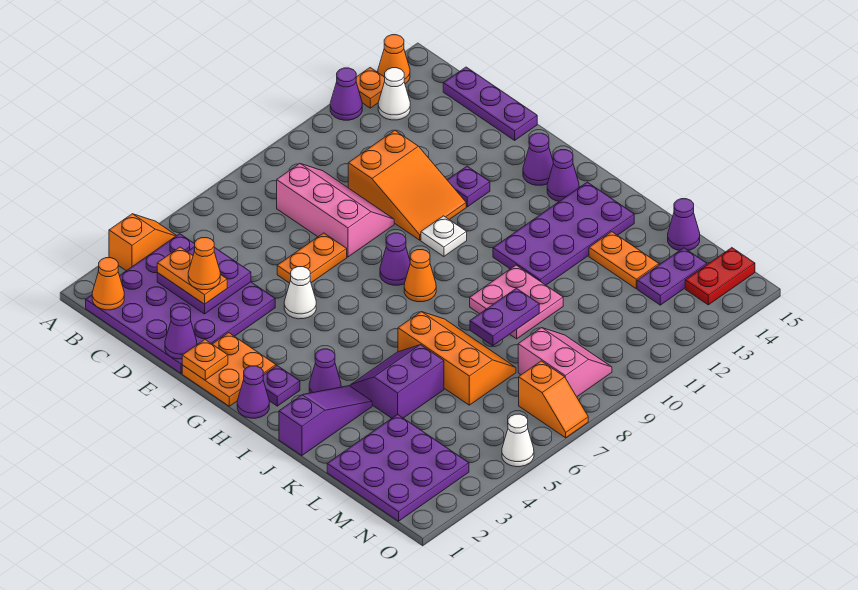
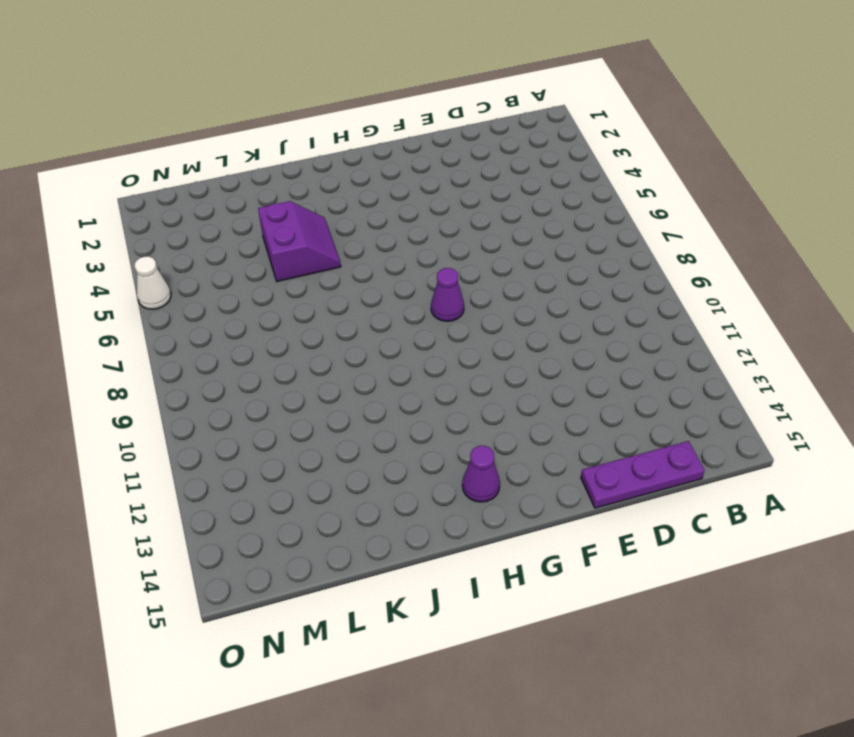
none -> orange 1x2 slope [109,214,176,271]
none -> purple 1x1 cone [330,68,362,120]
none -> orange 1x1 plate [356,68,385,108]
none -> orange 1x1 cone [378,35,410,84]

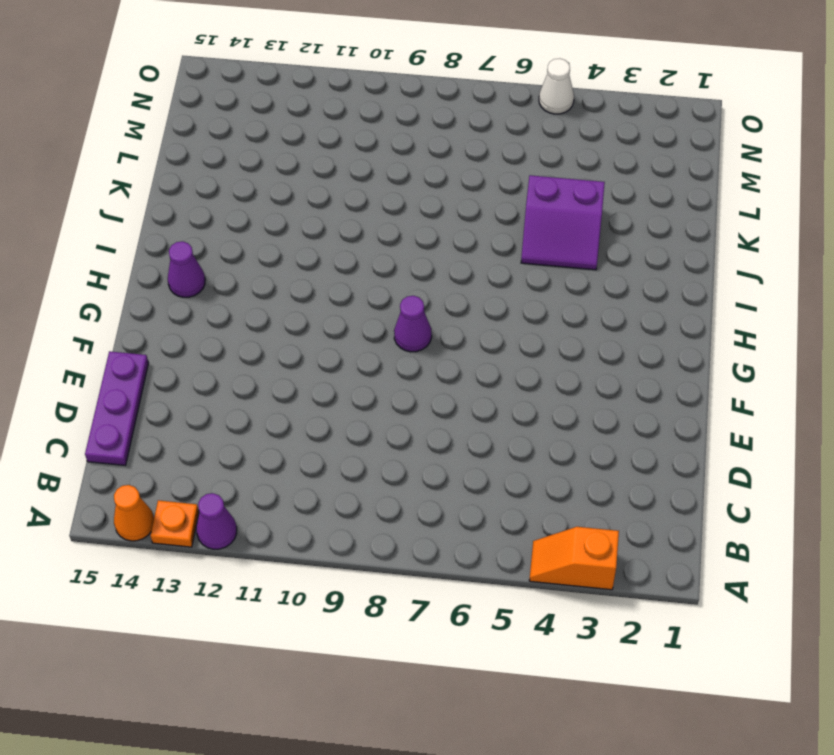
none -> purple 4x4 plate [86,234,275,373]
none -> white 1x1 cone [378,68,410,120]
none -> pink 2x3 slope [277,164,394,257]
none -> orange 2x3 slope [348,130,466,240]

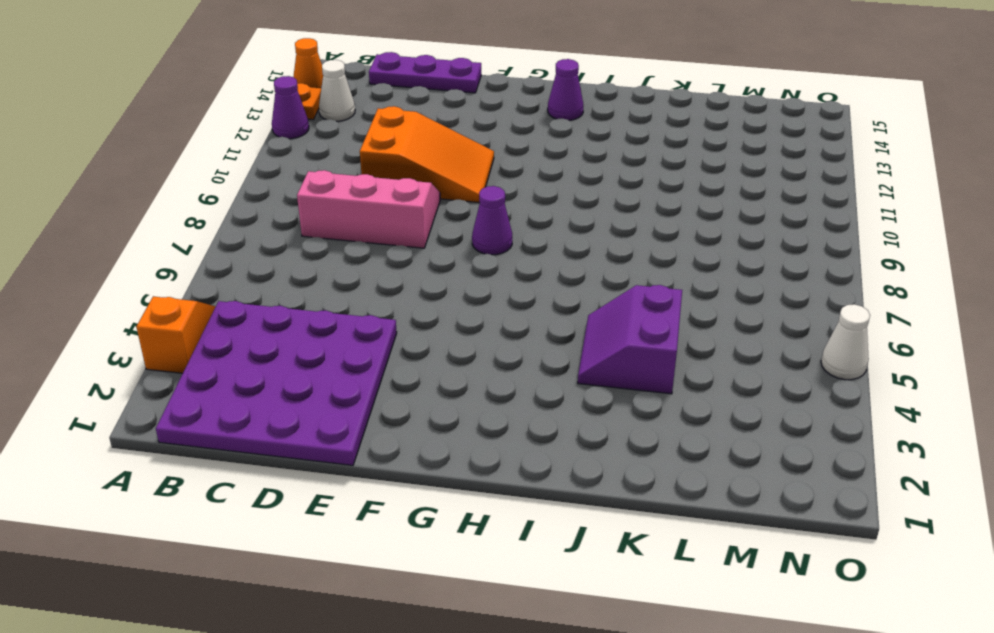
none -> orange 1x2 plate [277,233,347,283]
none -> orange 2x2 plate [182,333,276,406]
none -> white 1x1 cone [284,267,316,319]
none -> purple 1x1 plate [448,166,490,207]

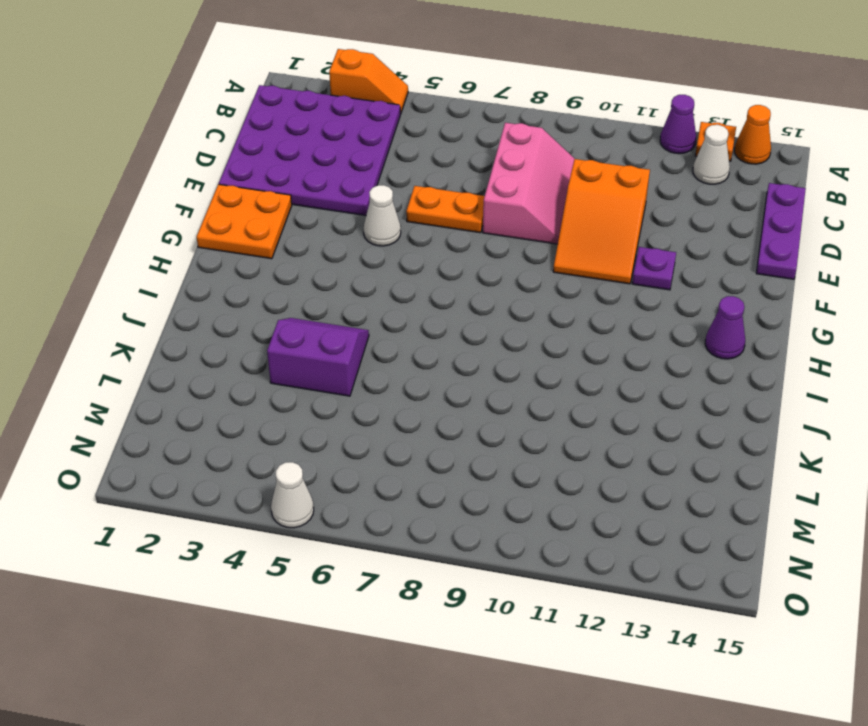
none -> purple 1x1 cone [380,233,410,285]
none -> white 1x1 plate [421,216,467,257]
none -> purple 1x1 cone [523,133,553,185]
none -> purple 1x1 cone [237,366,269,418]

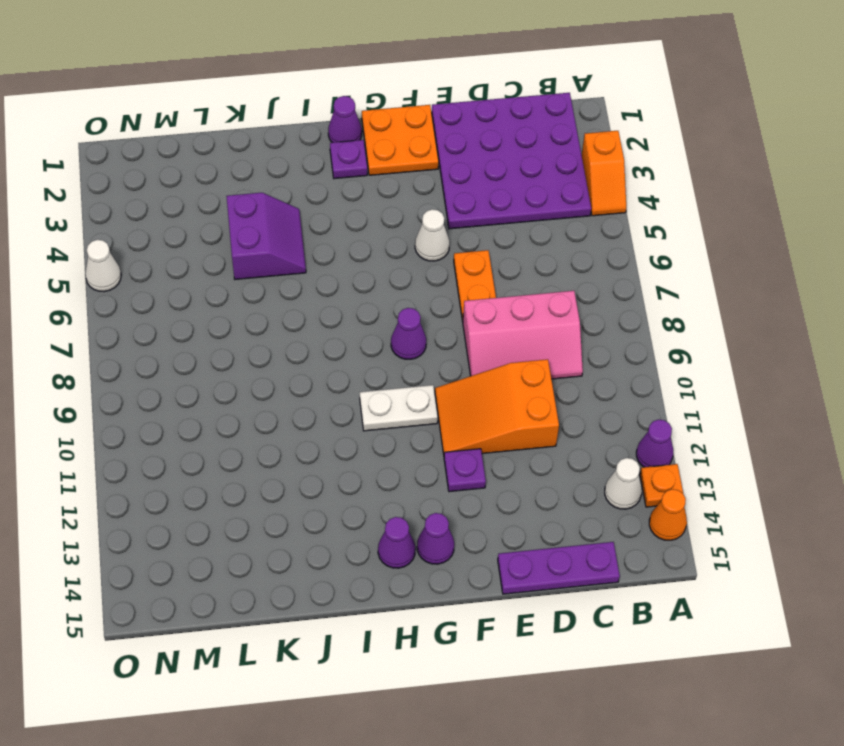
white 1x2 plate [360,385,438,431] -> white 1x1 plate [421,216,467,257]
none -> orange 1x1 cone [404,250,436,302]
none -> purple 1x1 cone [309,349,341,393]
none -> purple 2x4 plate [493,182,634,285]
none -> purple 1x3 slope [279,386,372,456]

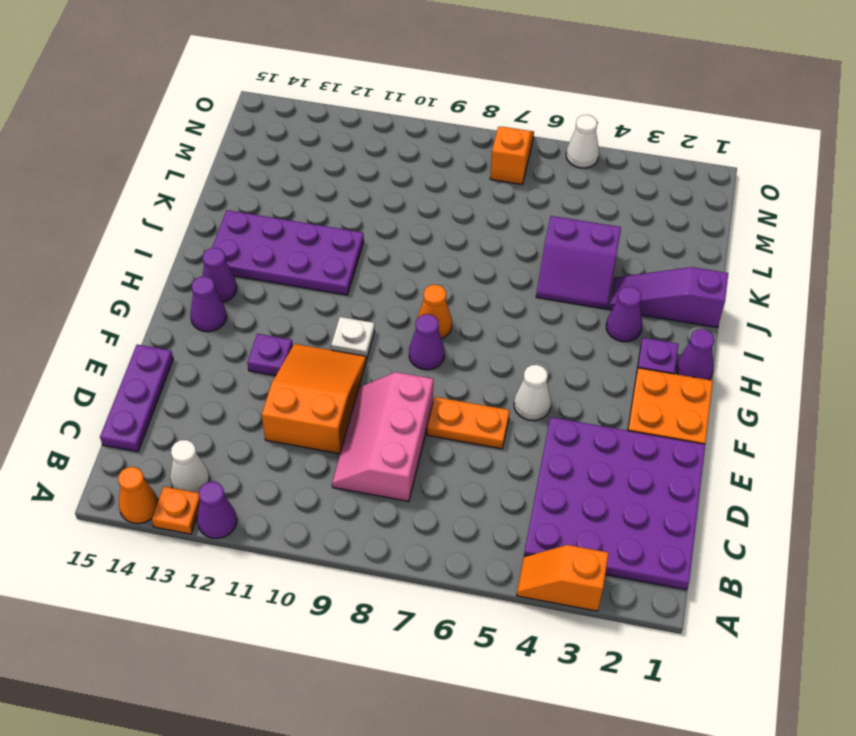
none -> orange 2x3 slope [398,312,516,405]
none -> pink 2x2 plate [470,265,563,339]
none -> orange 1x2 plate [589,232,659,289]
none -> purple 3x3 plate [327,414,469,521]

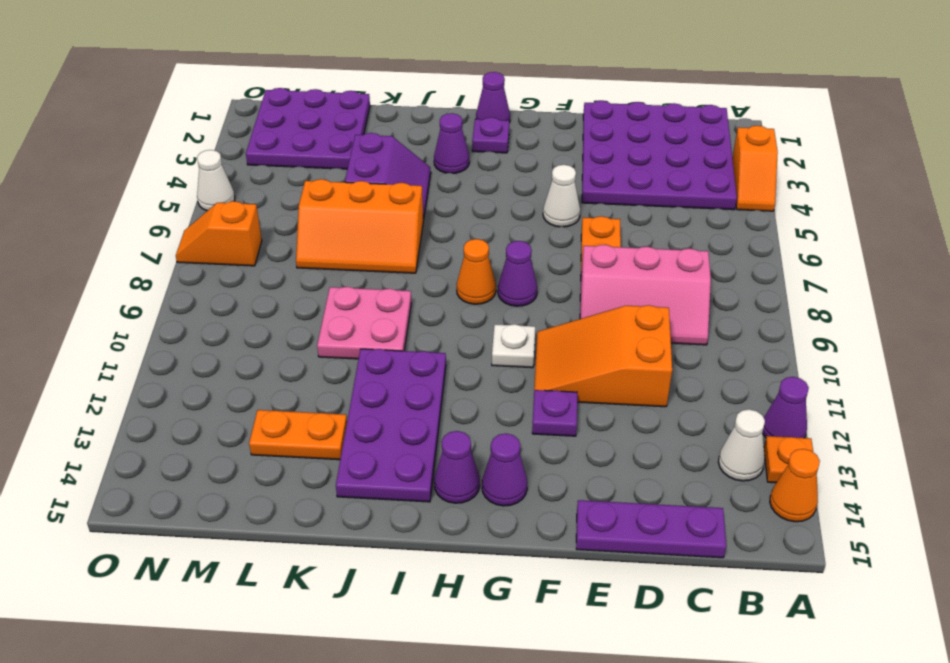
none -> orange 2x2 plate [182,333,276,406]
none -> purple 1x3 slope [279,386,372,456]
none -> purple 1x1 cone [668,199,700,251]
none -> pink 2x2 slope [518,328,612,397]

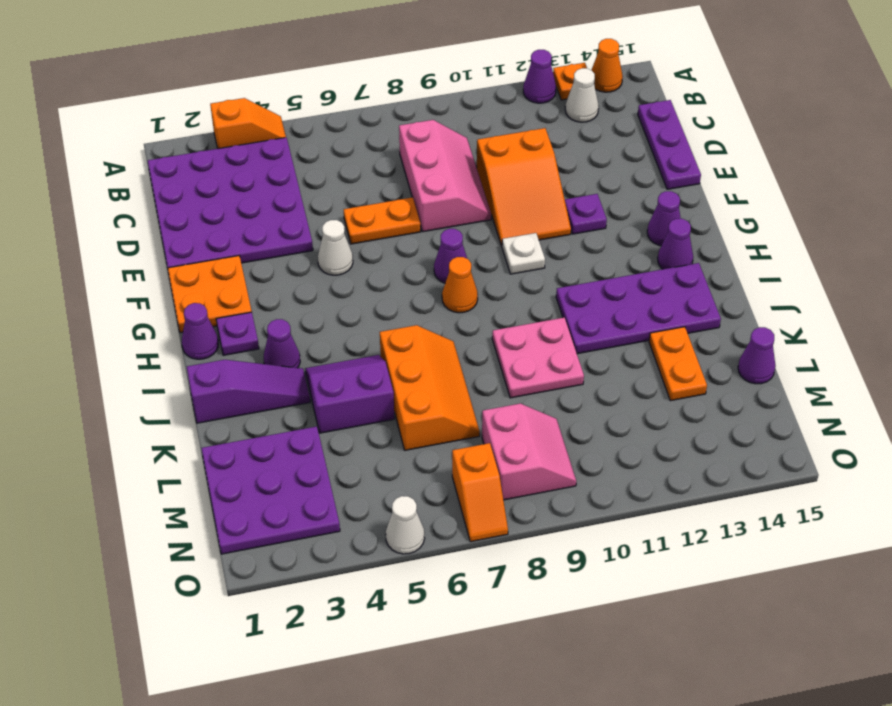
none -> purple 1x2 plate [637,248,707,305]
none -> red 1x2 plate [685,248,755,305]
none -> orange 1x1 cone [92,258,124,310]
none -> purple 2x2 plate [157,247,251,314]

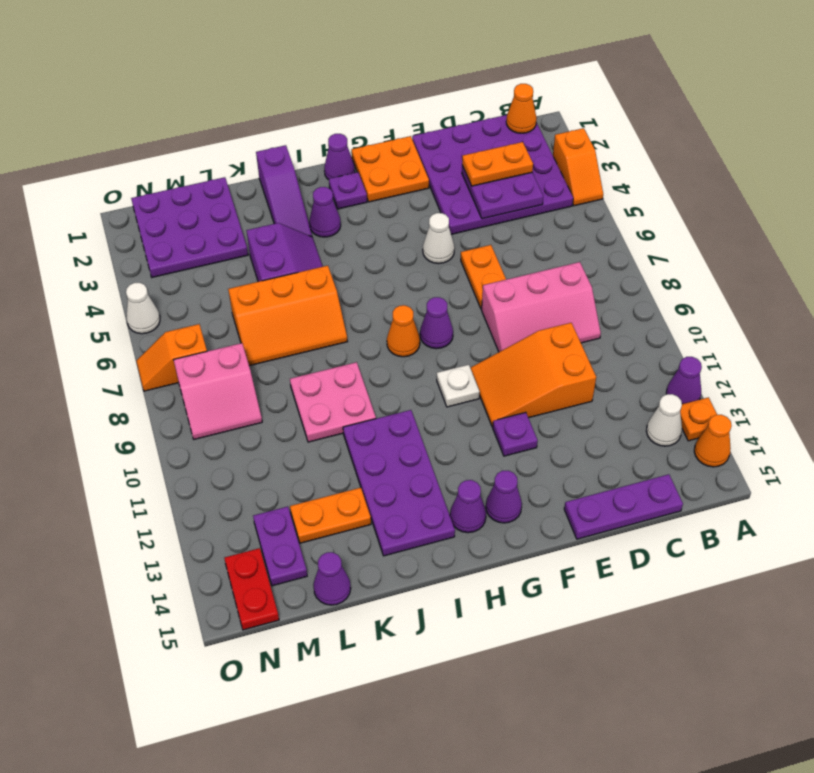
none -> purple 1x1 cone [165,307,197,359]
none -> orange 1x1 plate [182,340,228,380]
none -> purple 1x2 plate [470,288,539,346]
none -> orange 1x1 cone [188,238,220,290]

